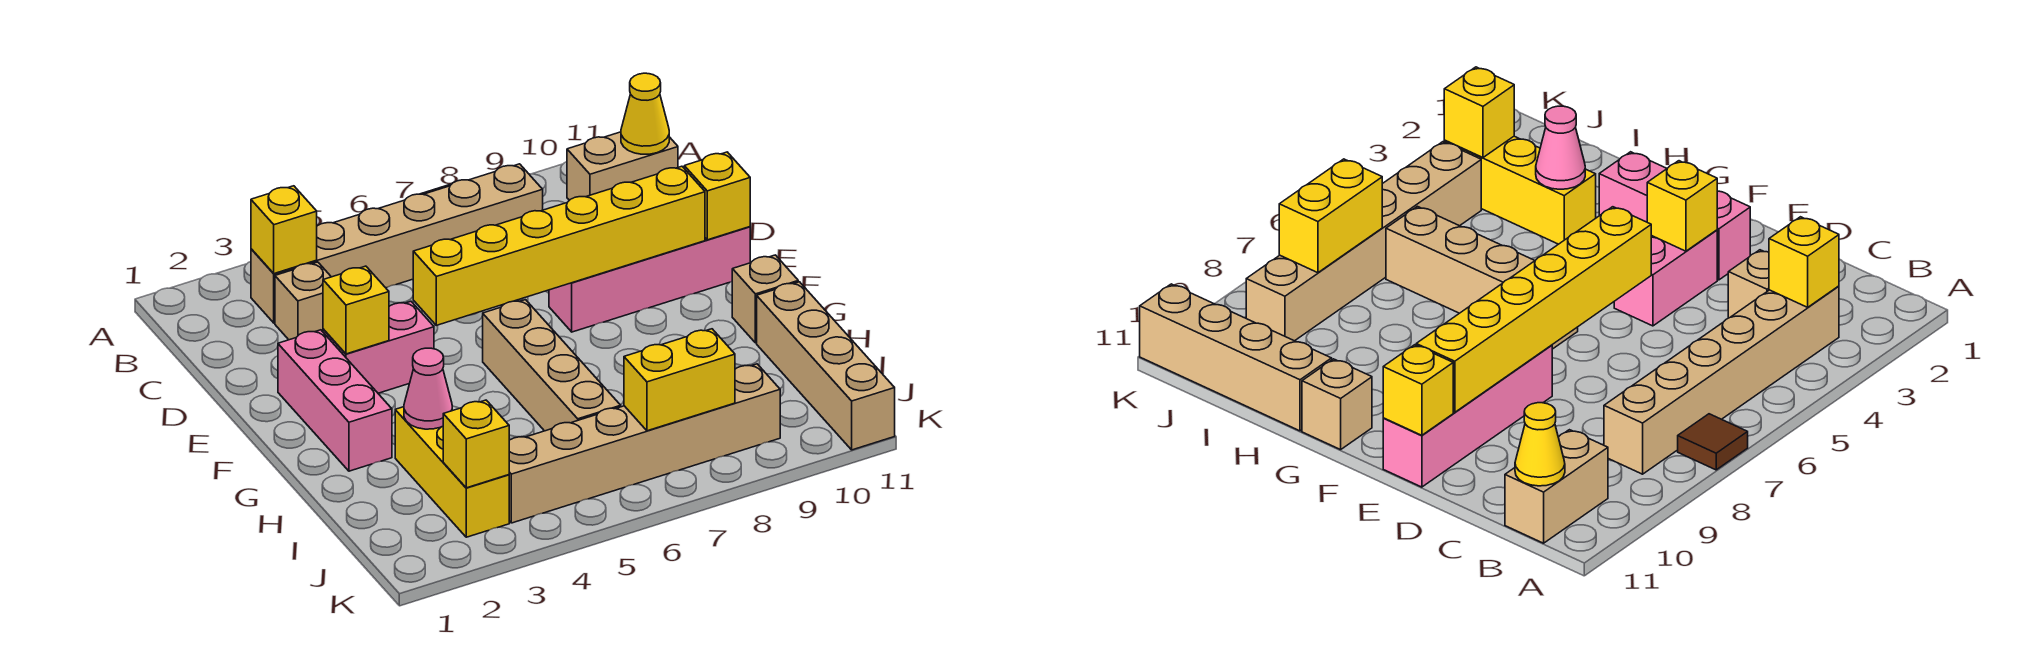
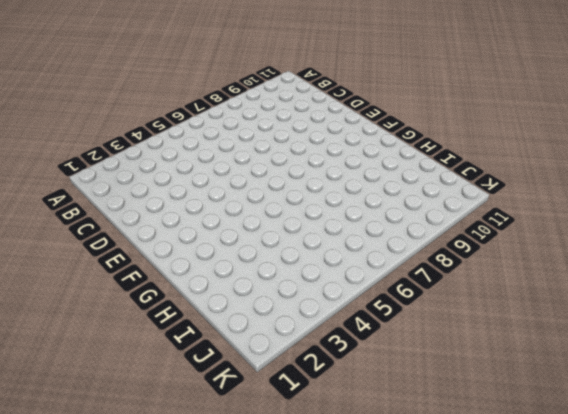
none -> brown 1x1 tile [1678,414,1748,470]
none -> tan 1x6 brick [251,164,543,323]
none -> tan 1x2 brick [567,132,678,200]

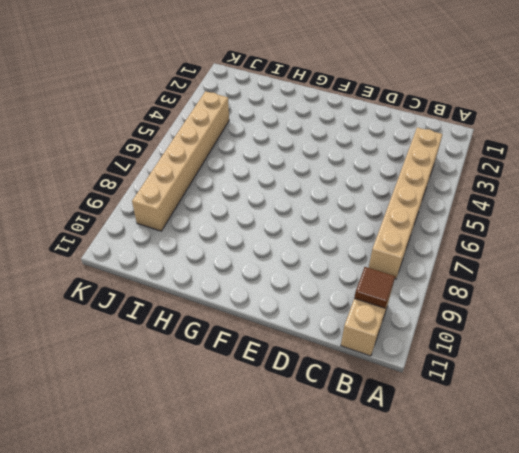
brown 1x1 tile [354,267,395,308] -> brown 1x1 tile moved to [1678,414,1748,470]
none -> tan 1x1 brick [275,262,331,340]
none -> pink 1x3 brick [278,330,392,471]
none -> pink 1x2 brick [323,301,434,393]

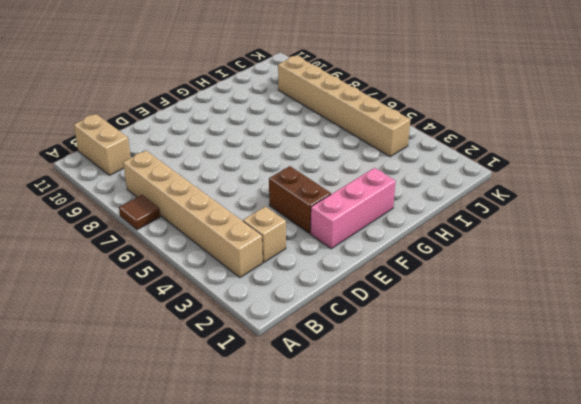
brown 1x2 brick [269,166,331,233] -> pink 1x2 brick [323,301,434,393]
none -> pink 1x4 brick [549,227,750,332]
none -> tan 1x4 brick [483,300,621,431]
none -> tan 1x1 brick [732,255,798,343]

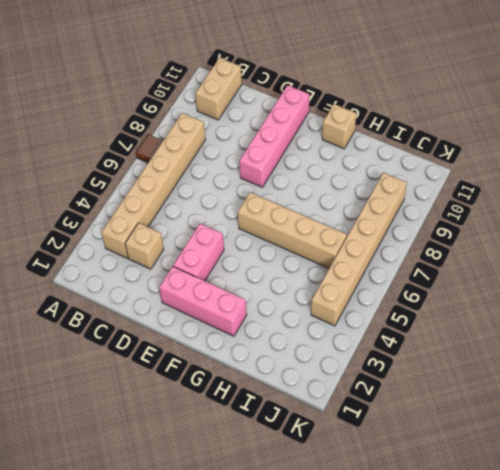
none -> yellow 1x3 brick [395,407,509,537]
none -> tan 1x4 brick [757,282,895,450]
none -> yellow 1x1 brick [251,186,317,274]

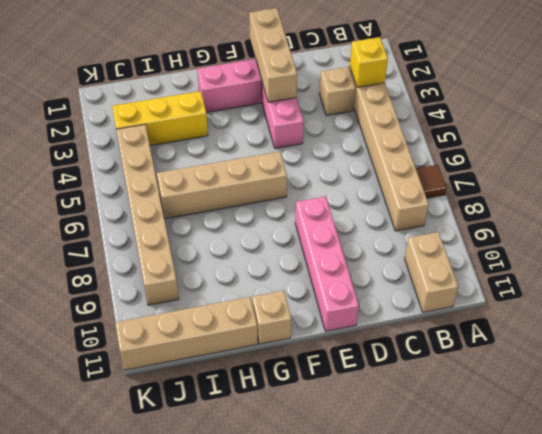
tan 1x3 brick [249,8,297,102] -> yellow 1x1 brick [323,266,389,354]
none -> yellow 1x1 cone [621,73,669,154]
none -> yellow 1x6 brick [413,166,705,325]
none -> yellow 1x1 brick [684,152,750,240]

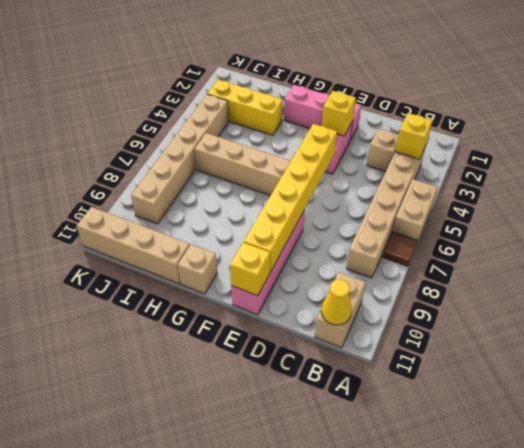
tan 1x2 brick [393,179,437,243] -> none
none -> pink 1x1 cone [404,348,452,429]
none -> yellow 1x1 brick [443,400,509,488]
none -> yellow 1x2 brick [624,329,735,431]

